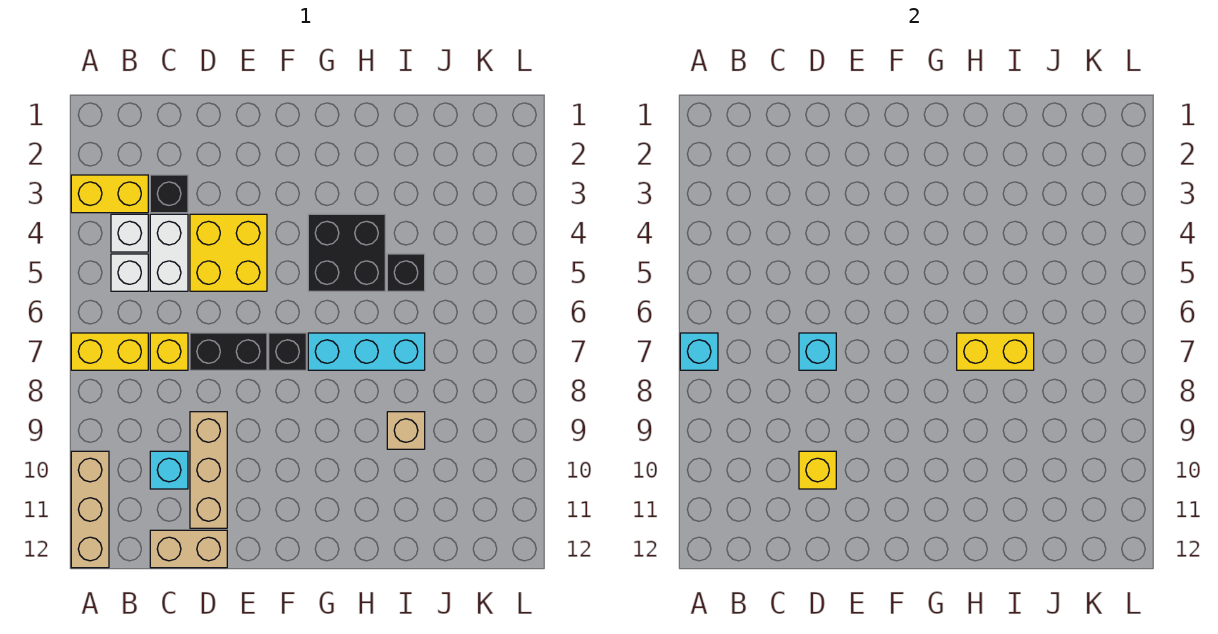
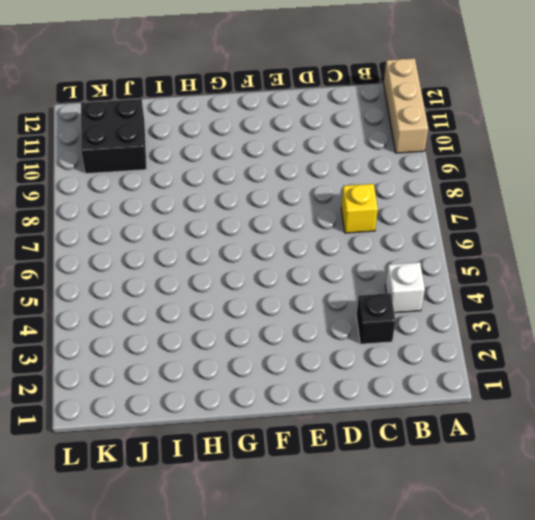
black 2x2 brick [81,99,147,174] -> black 2x2 brick moved to [308,214,385,291]
none -> yellow 1x2 brick [71,175,148,213]
none -> yellow 1x2 brick [71,333,148,370]
none -> white 1x1 brick [111,254,148,291]

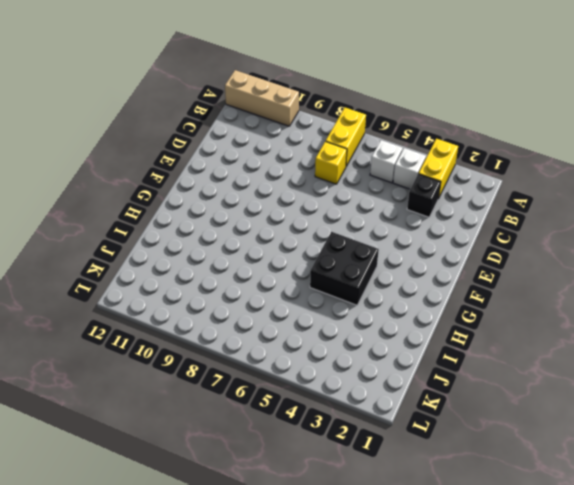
none -> white 1x2 brick [150,214,188,291]
none -> cyan 1x1 brick [150,451,188,489]
none -> tan 1x2 brick [150,530,227,568]

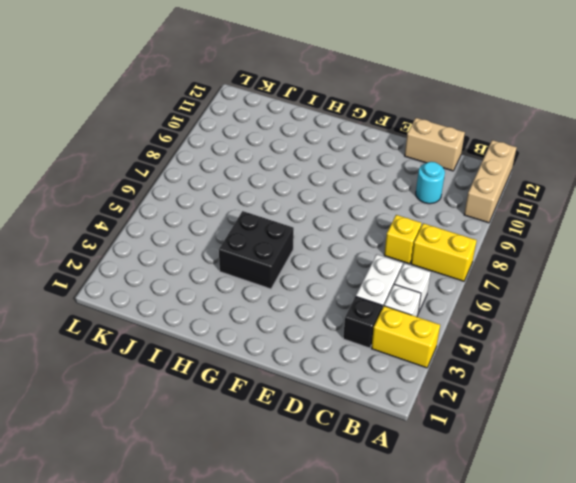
cyan 1x1 round brick [416,162,445,204] -> cyan 1x1 brick [150,451,188,489]
none -> yellow 2x2 brick [190,214,267,291]
none -> black 1x2 brick [190,333,267,370]
none -> tan 1x3 brick [190,412,227,528]

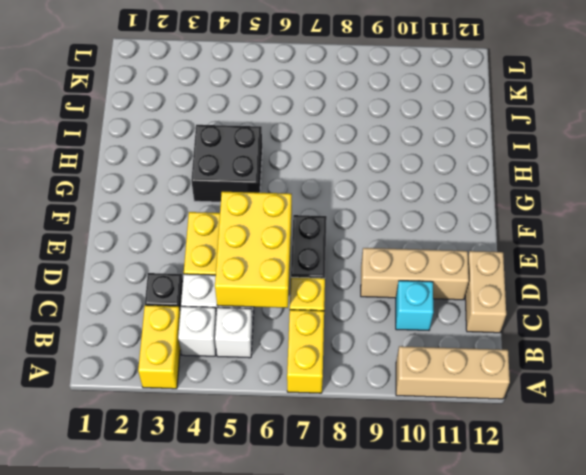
yellow 2x3 brick [215,192,292,308] -> none
none -> black 1x1 brick [269,333,306,370]
none -> cyan 1x3 brick [308,333,425,370]
none -> black 1x1 brick [387,254,425,291]

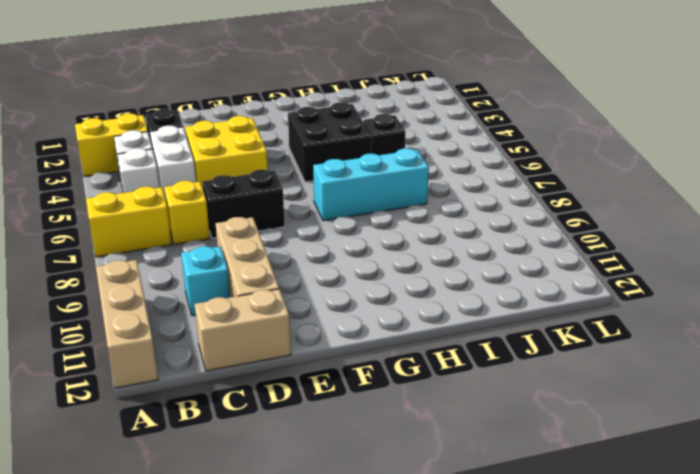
none -> black 1x1 brick [269,333,306,370]
none -> tan 1x1 brick [387,412,425,449]
none -> cyan 1x1 brick [680,333,718,370]

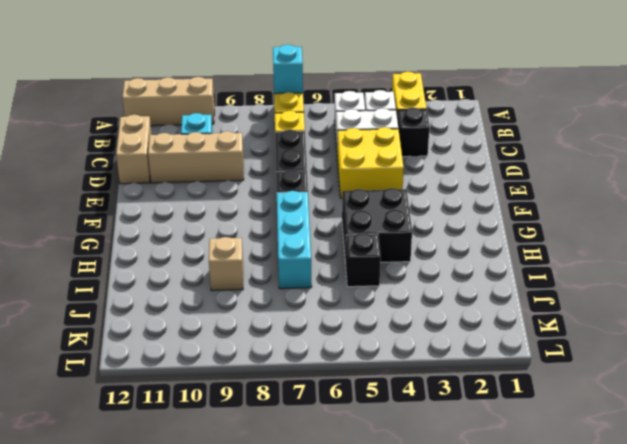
none -> cyan 1x1 brick [799,333,836,370]
none -> yellow 1x1 brick [799,451,836,489]
none -> yellow 1x2 brick [957,333,1034,370]

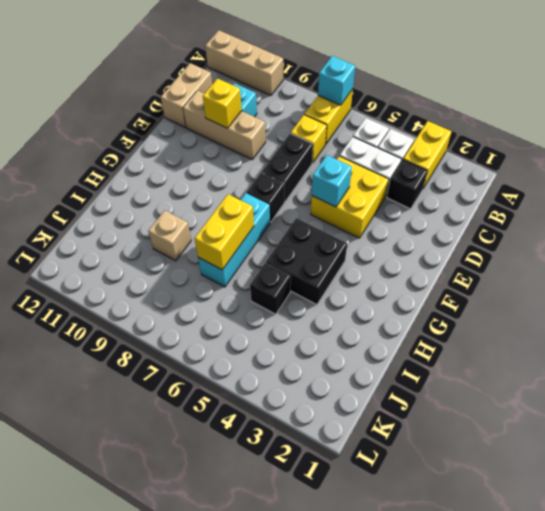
cyan 1x1 brick [312,155,352,207] -> cyan 1x1 brick moved to [799,333,836,370]

